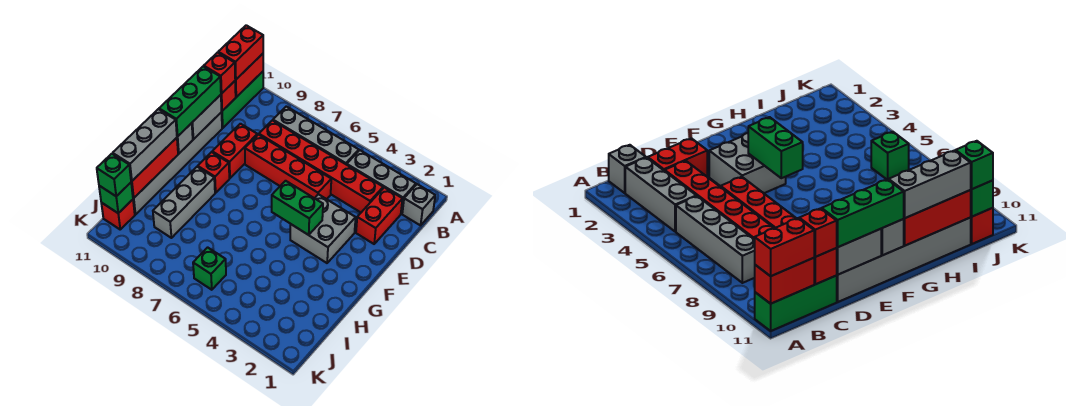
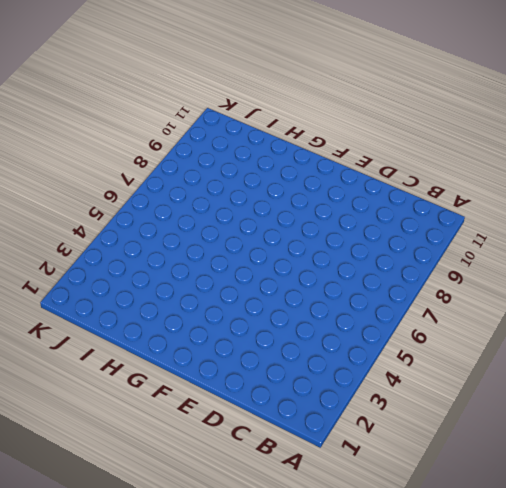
none -> green 1x3 brick [222,72,263,128]
none -> grey 1x1 brick [402,184,435,225]
none -> grey 1x3 brick [347,150,416,214]

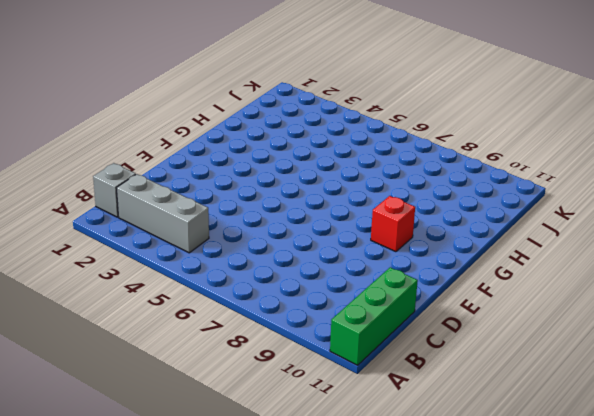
none -> grey 1x4 brick [273,106,359,165]
none -> red 1x2 brick [356,188,402,244]
none -> red 1x6 brick [259,120,383,212]

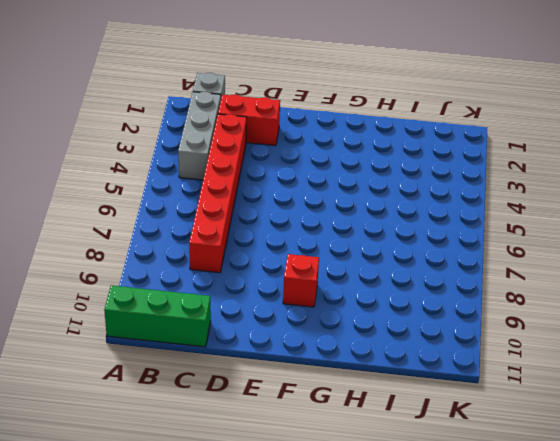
none -> grey 1x4 brick [273,106,359,165]
none -> red 1x4 brick [245,135,331,199]
none -> red 1x2 brick [212,124,257,178]

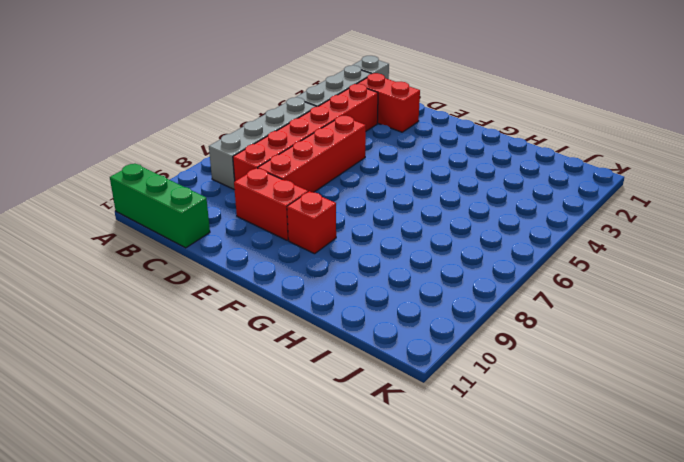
none -> grey 1x6 brick [133,112,222,215]
none -> grey 2x2 brick [290,194,356,263]
none -> grey 1x3 brick [153,167,215,238]

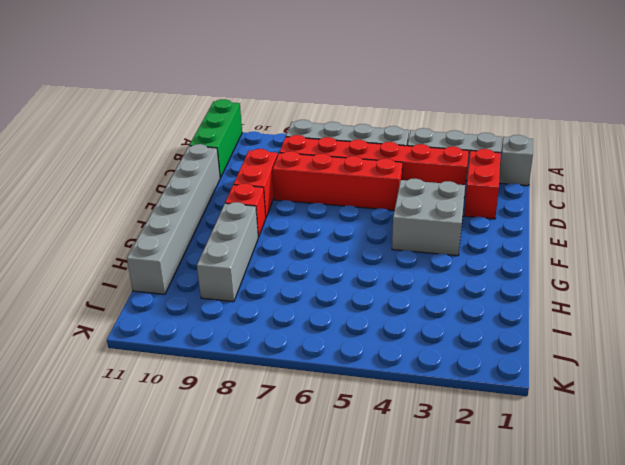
none -> green 1x1 brick [193,247,226,290]
none -> red 1x1 brick [101,200,135,229]
none -> red 1x2 brick [235,54,263,97]

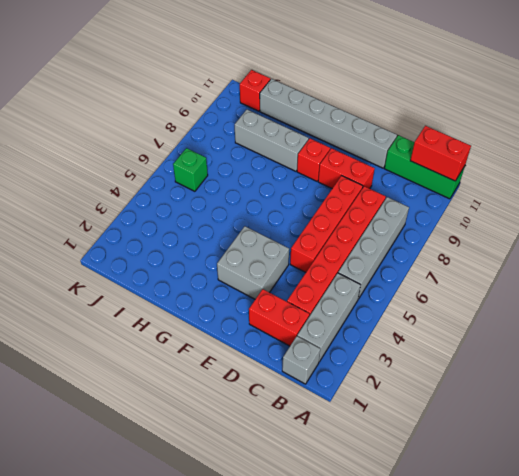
none -> red 1x1 brick [221,81,236,111]
none -> grey 1x2 brick [192,95,222,139]
none -> green 1x2 brick [272,181,323,235]

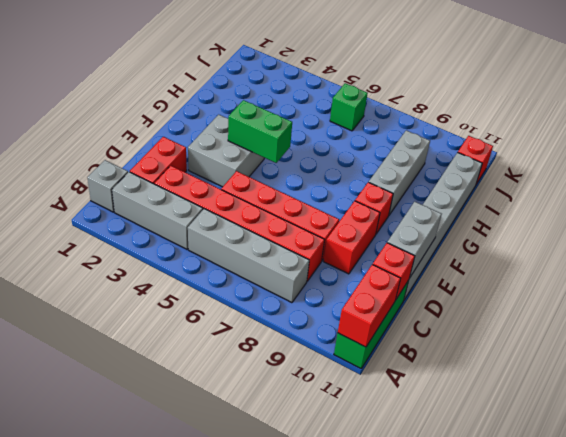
none -> grey 1x1 brick [177,123,193,154]
none -> red 1x3 brick [131,138,178,198]
none -> green 1x1 brick [99,183,133,213]

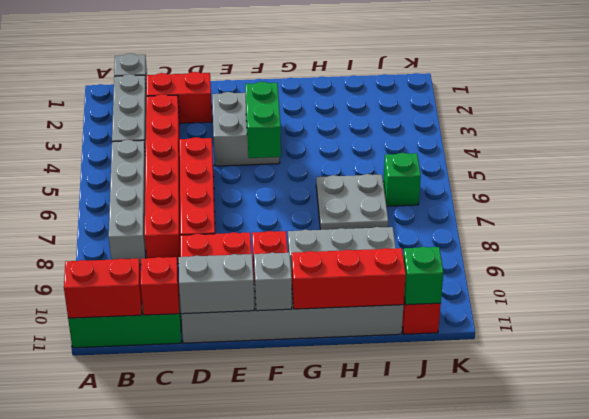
grey 2x2 plate [316,174,388,230] -> none
none -> red 1x2 brick [218,25,263,80]
none -> red 1x1 brick [204,53,235,94]
none -> green 1x3 brick [159,66,221,137]

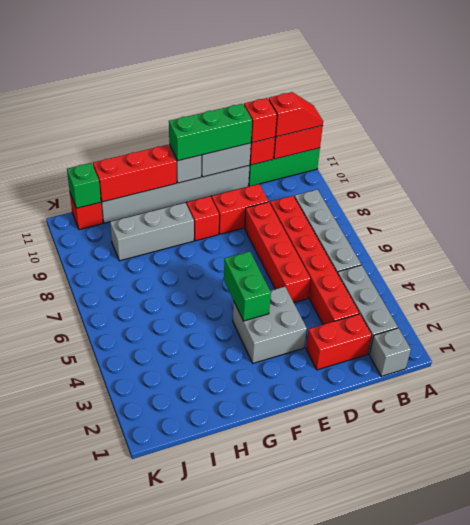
red 1x2 slope [269,92,323,137] -> red 1x2 brick [218,25,263,80]
none -> green 1x1 brick [193,247,226,290]
none -> grey 1x3 brick [113,109,177,181]
none -> green 1x1 brick [97,154,131,196]

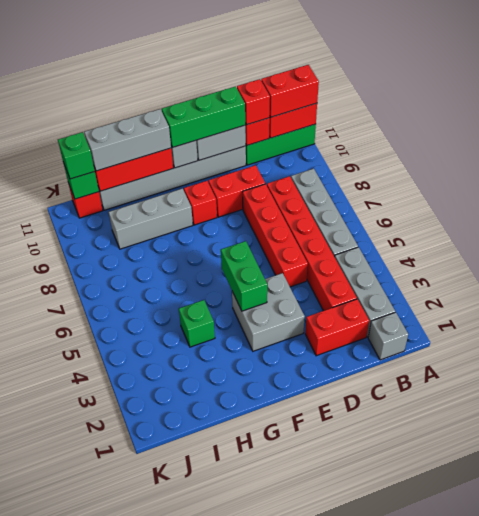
green 1x1 brick [179,300,215,347] -> green 1x1 brick moved to [193,247,226,290]

